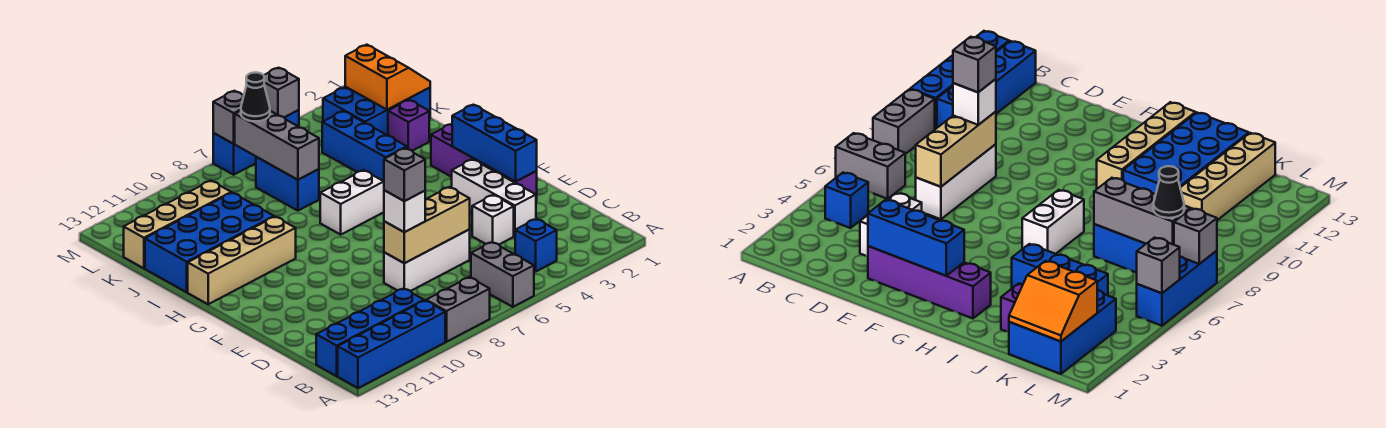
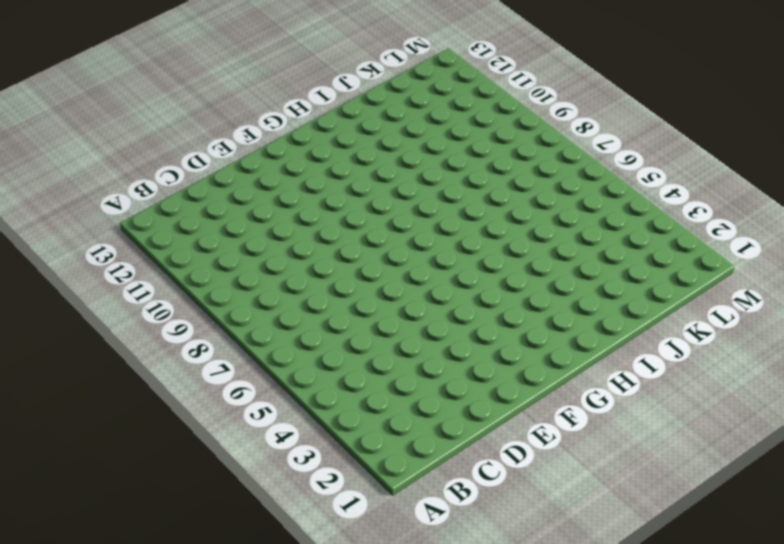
none -> grey 1x2 brick [471,242,534,307]
none -> grey 1x2 brick [426,277,490,342]
none -> blue 1x4 brick [338,301,445,388]

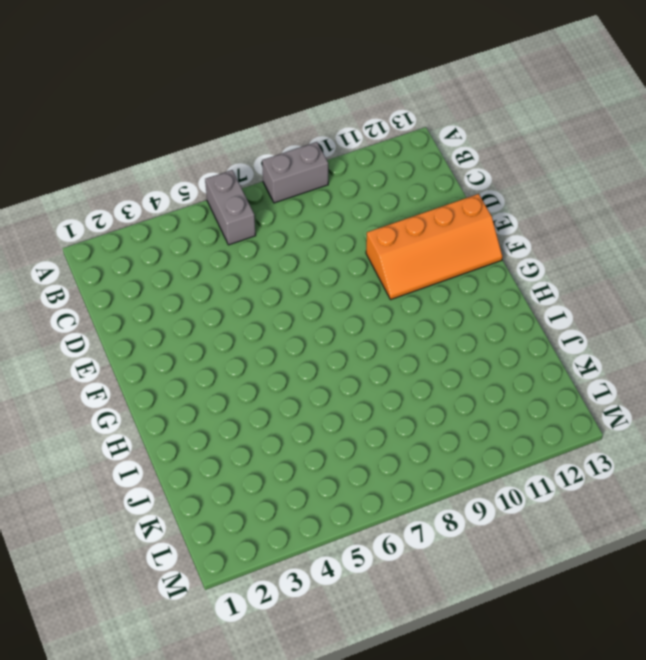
orange 2x4 slope [366,194,502,300] -> none
none -> blue 1x4 brick [338,301,445,388]
none -> blue 1x1 brick [515,219,557,272]
none -> blue 1x4 brick [316,288,424,376]

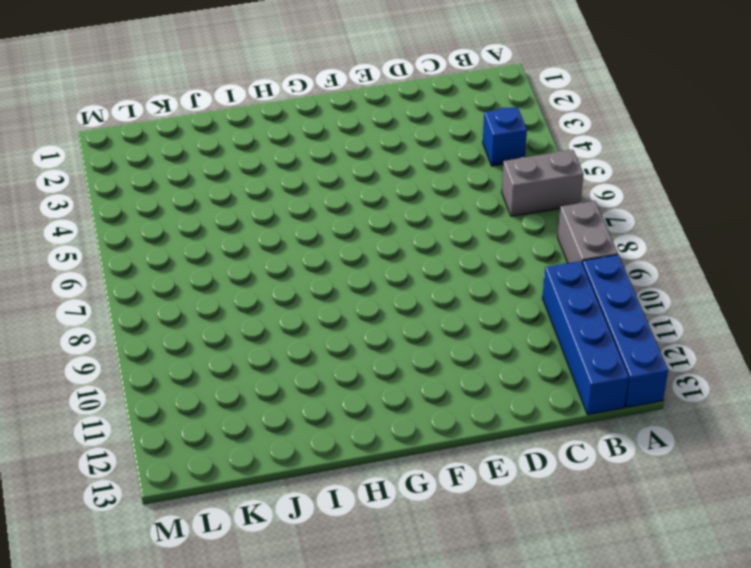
none -> white 1x3 brick [452,159,536,236]
none -> white 1x1 brick [472,195,514,244]
none -> white 1x3 brick [384,229,470,291]

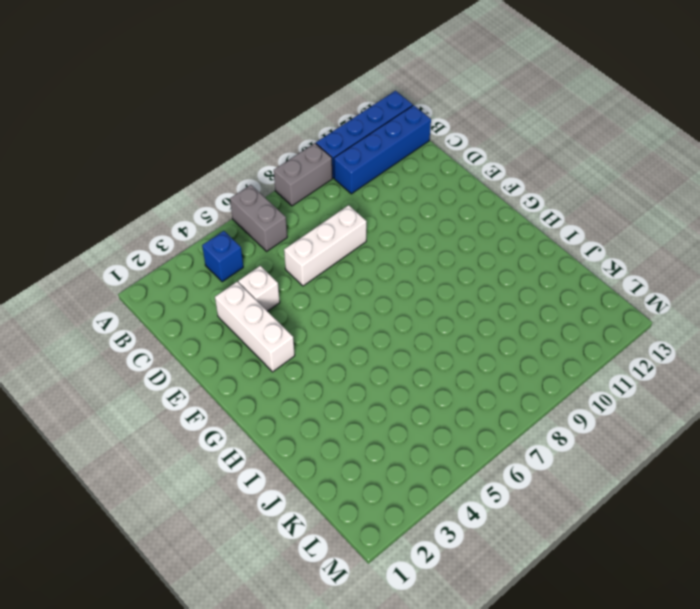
none -> purple 1x4 brick [431,124,537,202]
none -> white 1x2 brick [320,170,384,235]
none -> tan 1x4 brick [188,217,296,304]

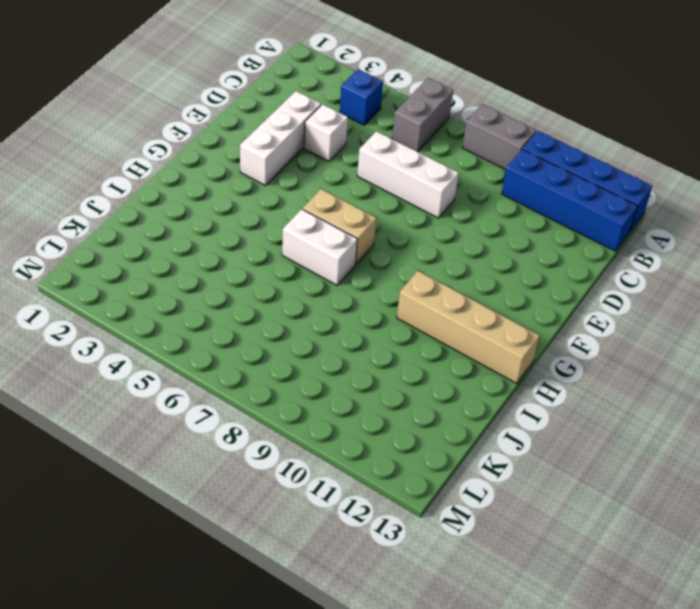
tan 1x2 brick [303,189,376,264] -> none
none -> purple 1x4 brick [431,124,537,202]
none -> blue 1x3 brick [322,111,407,181]
none -> blue 2x4 brick [145,193,274,292]

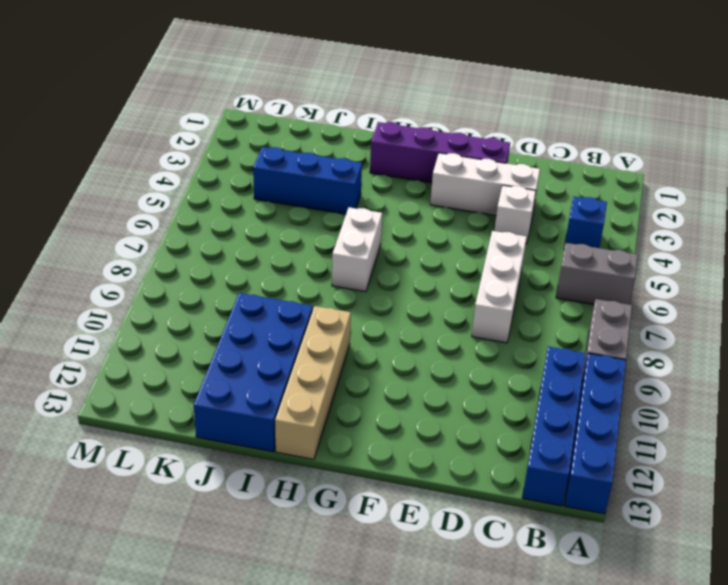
none -> purple 1x1 brick [388,100,429,151]
none -> blue 1x2 brick [256,157,319,211]
none -> blue 2x3 brick [323,87,430,136]

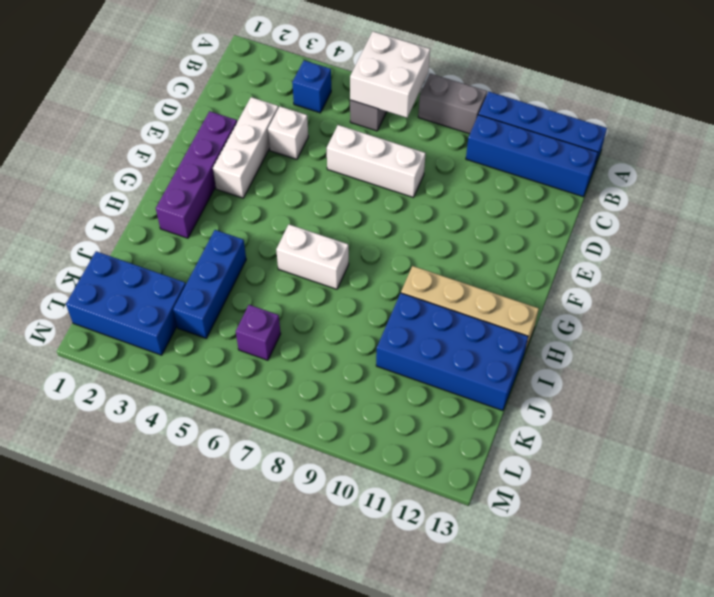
white 2x2 brick [350,32,430,118] -> none
purple 1x1 brick [236,305,281,360] -> purple 1x1 brick moved to [388,100,429,151]
none -> blue 1x2 brick [256,157,319,211]
none -> tan 1x4 brick [124,181,231,268]
none -> blue 1x3 brick [213,110,299,175]

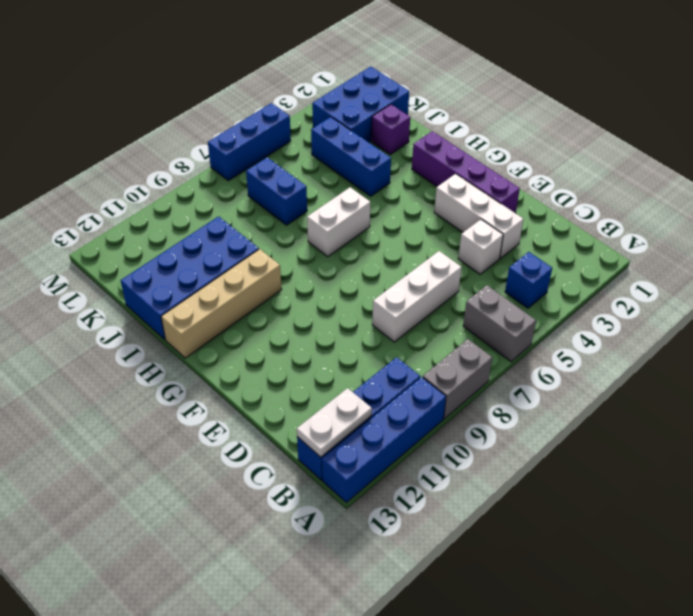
white 1x2 plate [297,388,372,457] -> none
none -> tan 1x4 brick [124,181,231,268]
none -> tan 1x3 brick [384,187,470,263]
none -> blue 1x3 brick [452,105,537,182]

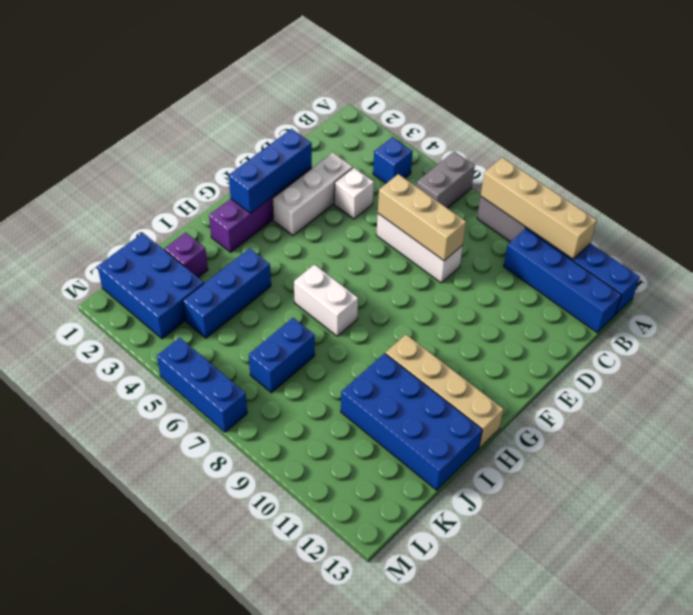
tan 1x4 brick [481,157,597,259] -> tan 1x4 brick moved to [124,181,231,268]
none -> grey 1x3 brick [234,111,319,180]
none -> orange 2x2 slope [345,45,430,110]
none -> grey 1x1 brick [264,68,299,117]

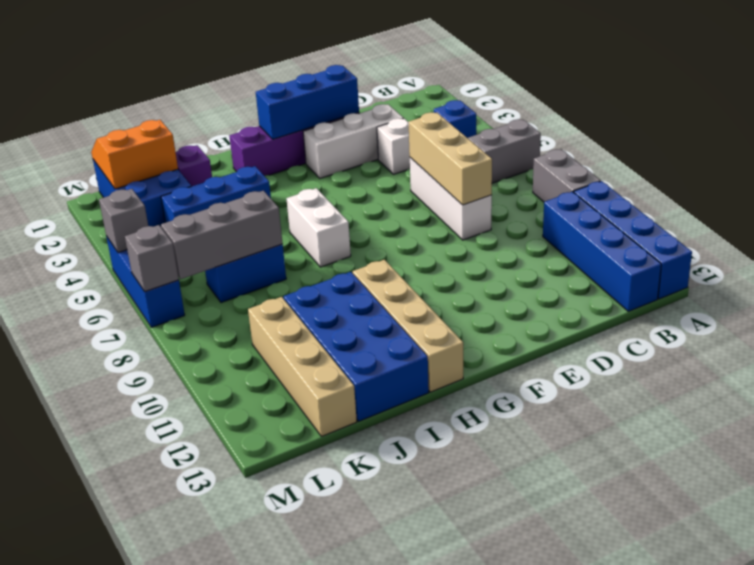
none -> white 1x1 brick [384,190,425,232]
none -> black 1x1 cone [241,73,270,121]
none -> grey 1x1 brick [384,148,425,201]

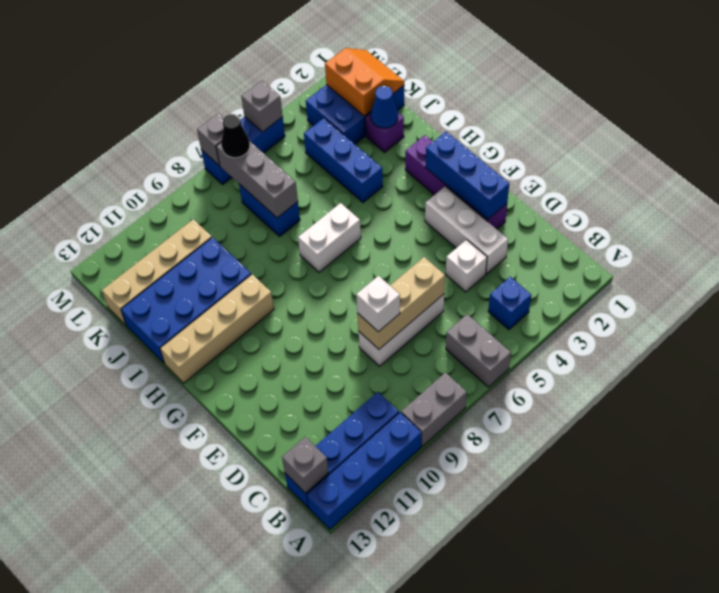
grey 1x1 brick [282,437,329,493] -> grey 1x1 brick moved to [384,148,425,201]
blue 1x1 cone [371,86,398,128] -> none

